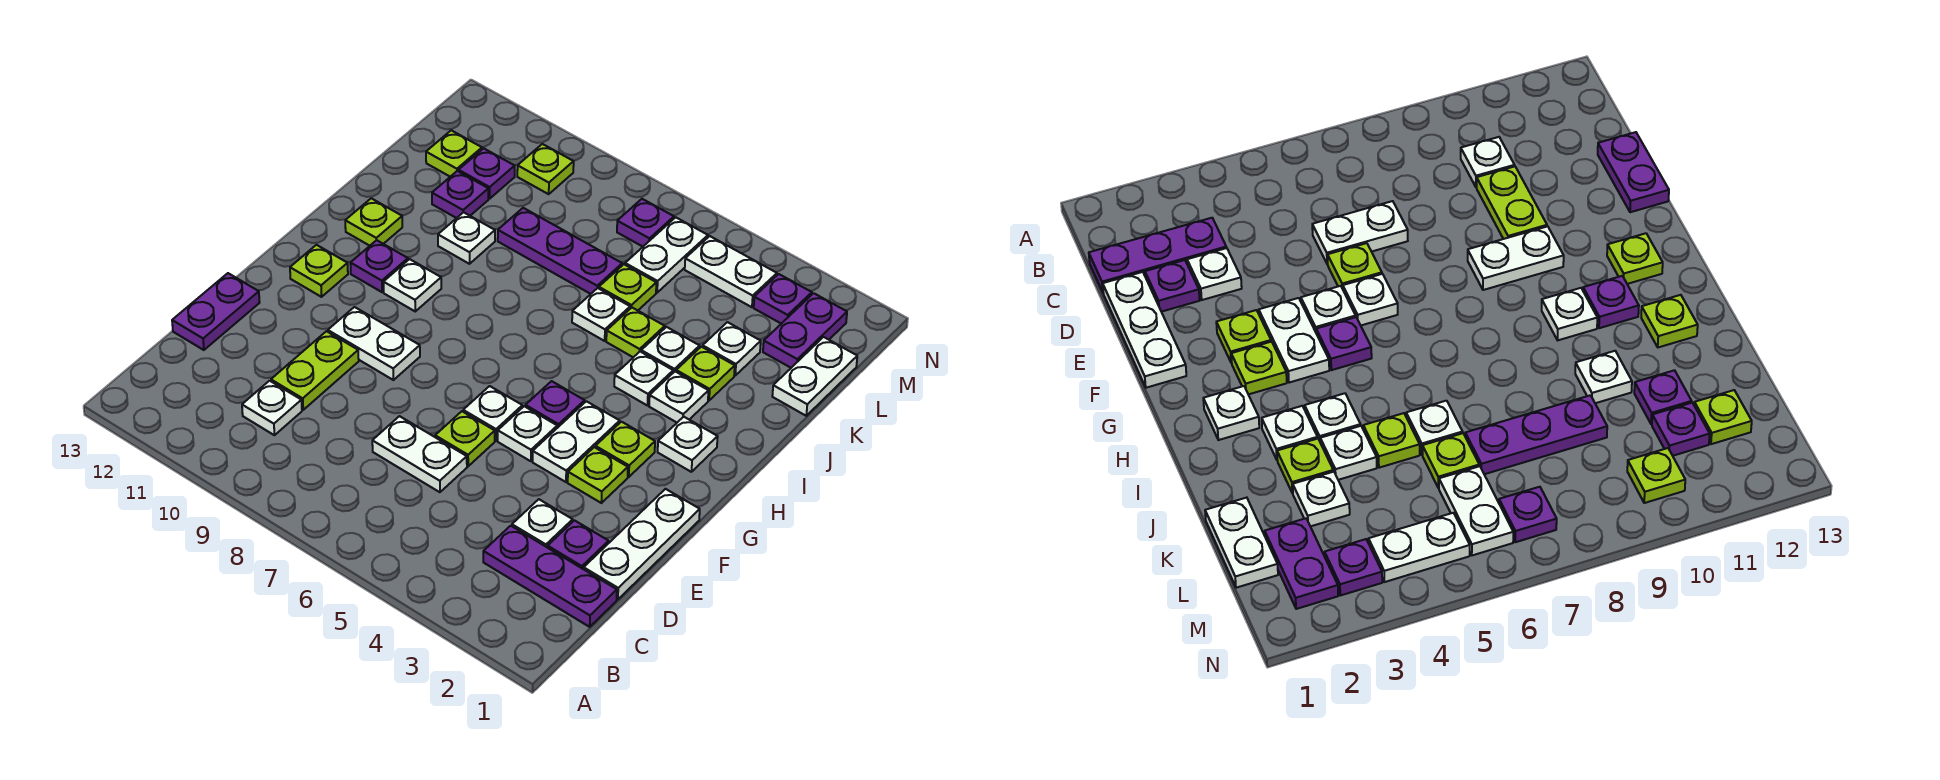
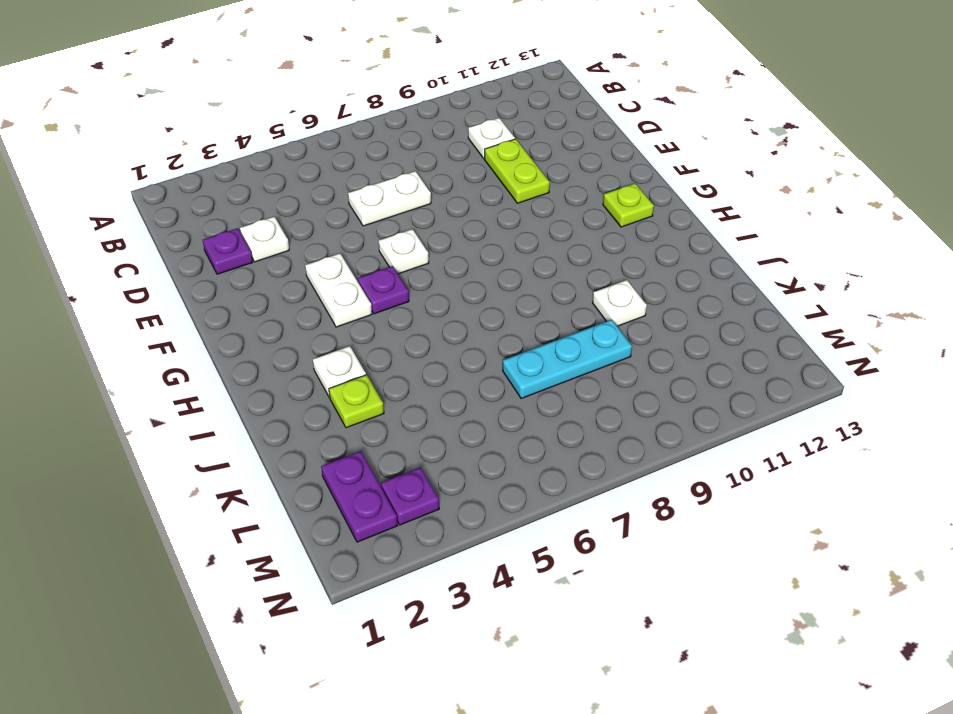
cyan 1x3 plate [503,320,632,399] -> purple 1x3 plate [498,208,622,294]
none -> purple 1x3 plate [483,526,617,627]
none -> white 1x3 plate [584,489,700,599]
none -> purple 1x2 plate [172,273,260,350]
none -> lime 1x1 plate [435,411,495,466]

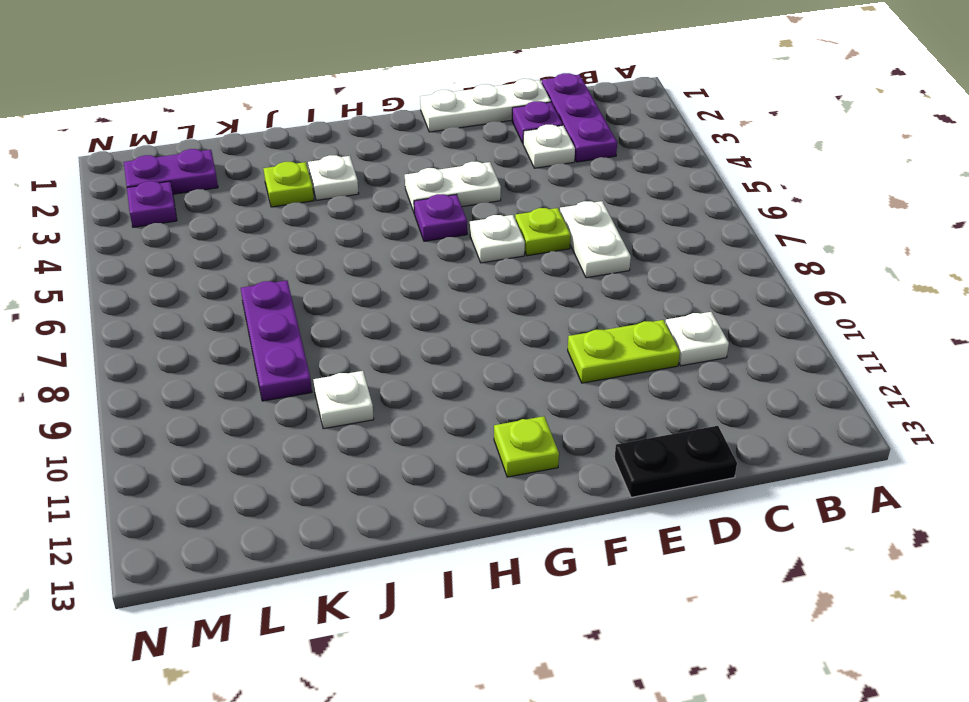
black 1x2 plate [615,426,737,497] -> purple 1x2 plate [172,273,260,350]
none -> lime 1x1 plate [568,447,628,503]
none -> white 1x1 plate [498,406,557,461]
none -> white 1x2 plate [328,307,420,380]
none -> lime 1x1 plate [595,422,655,477]

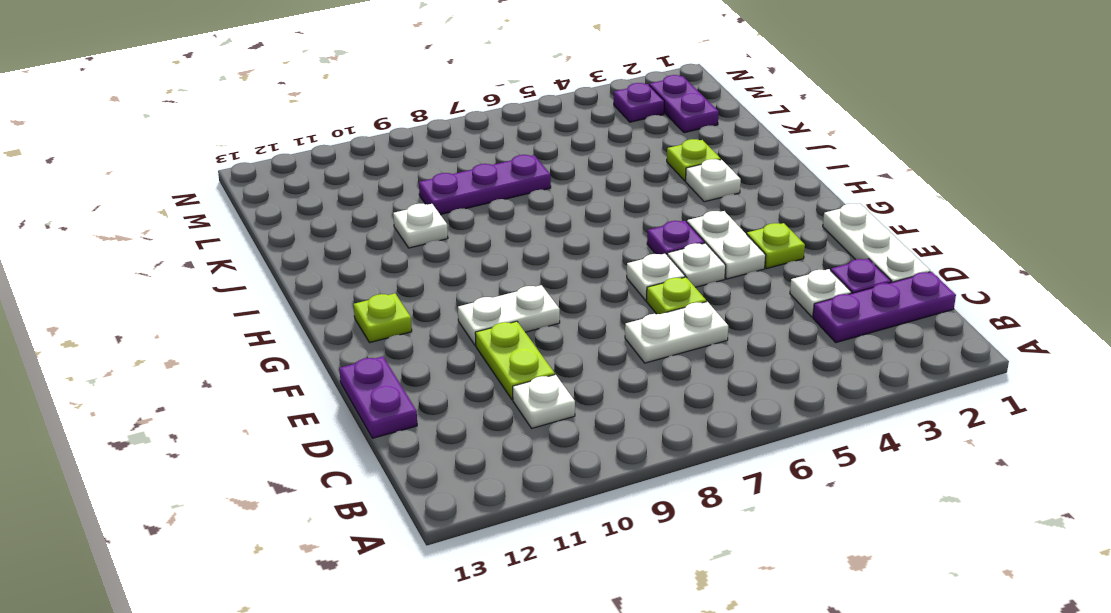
none -> lime 1x1 plate [595,422,655,477]
none -> white 1x1 plate [658,417,718,472]
none -> white 1x1 plate [383,259,441,311]
none -> purple 1x1 plate [350,240,408,292]

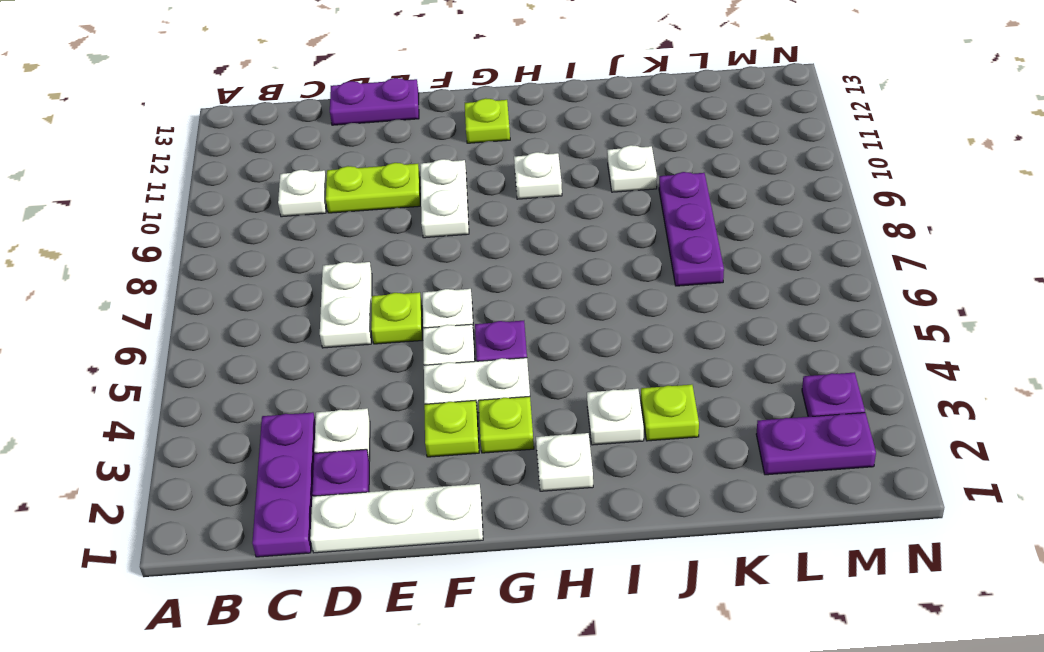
none -> purple 1x1 plate [350,240,408,292]
none -> white 1x1 plate [614,352,673,405]
none -> lime 1x1 plate [345,198,402,246]
none -> white 1x1 plate [641,327,700,373]

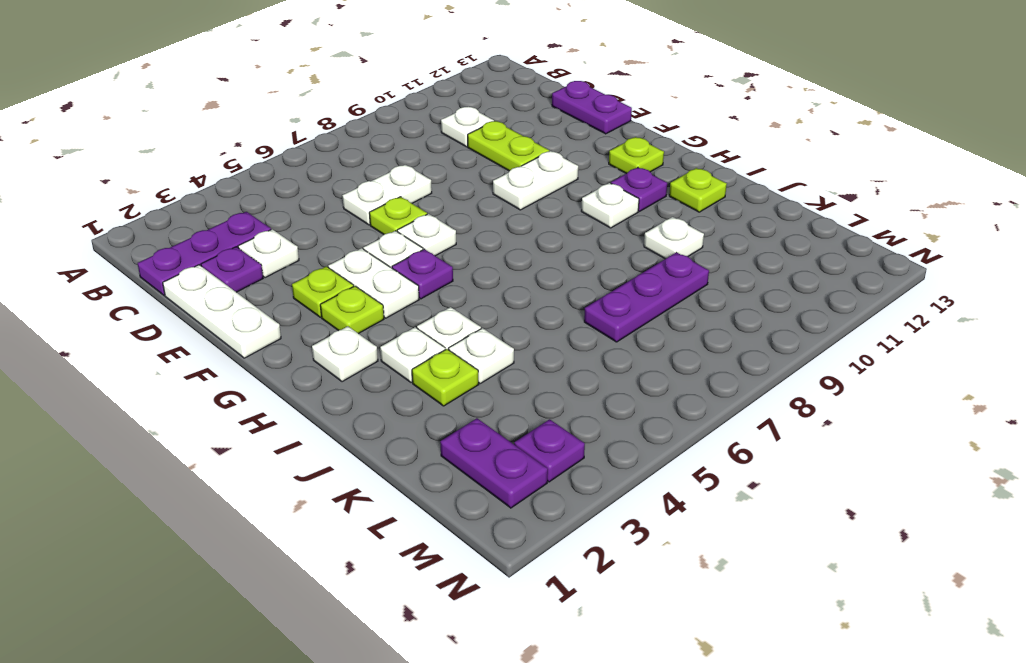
none -> lime 1x1 plate [606,308,665,357]
none -> white 1x1 plate [572,288,630,341]
none -> white 1x2 plate [772,337,857,416]
none -> white 1x1 plate [703,322,761,375]

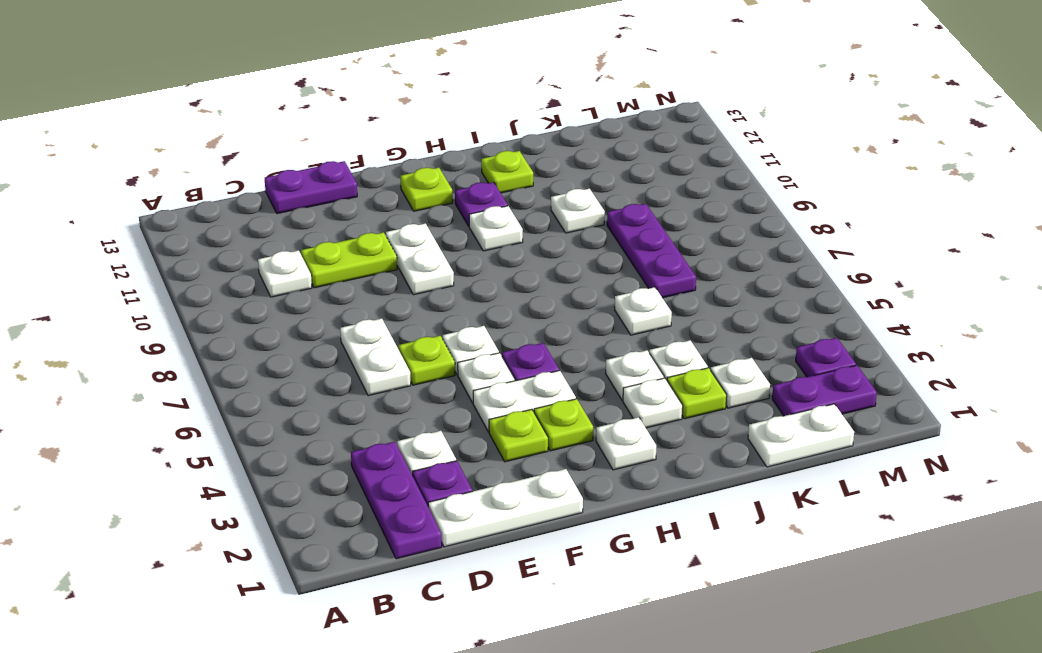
none -> lime 1x1 plate [606,308,665,357]
none -> lime 1x1 plate [599,264,656,310]
none -> purple 1x1 plate [432,171,488,218]
none -> white 1x2 plate [625,217,708,293]

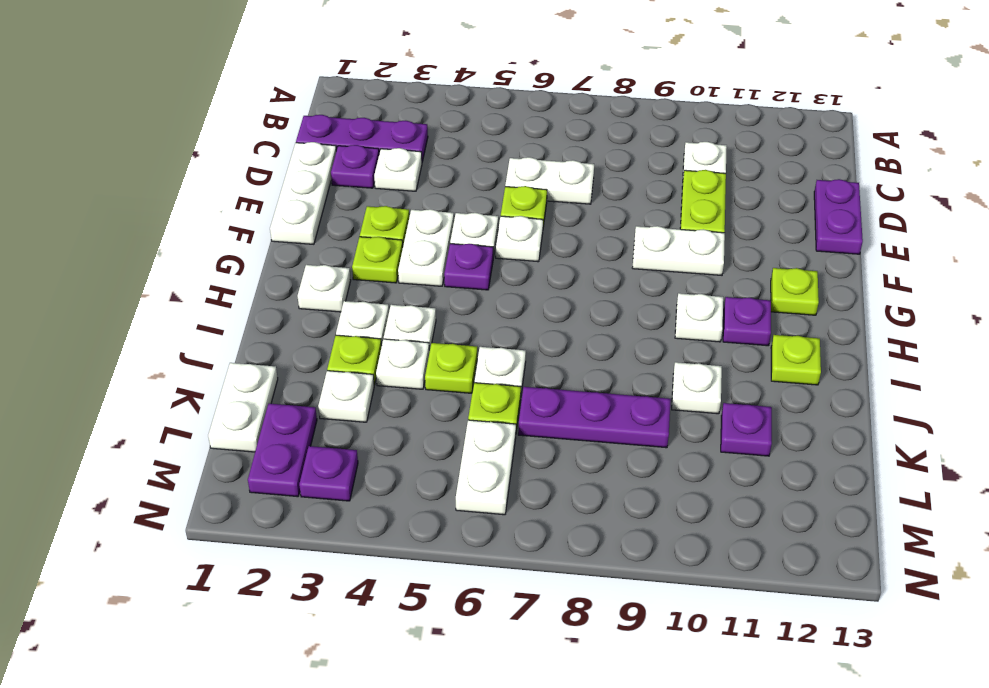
none -> purple 1x1 plate [459,148,515,199]
none -> lime 1x1 plate [426,130,482,177]
none -> white 1x2 plate [685,236,777,307]
none -> purple 1x1 plate [617,199,674,247]

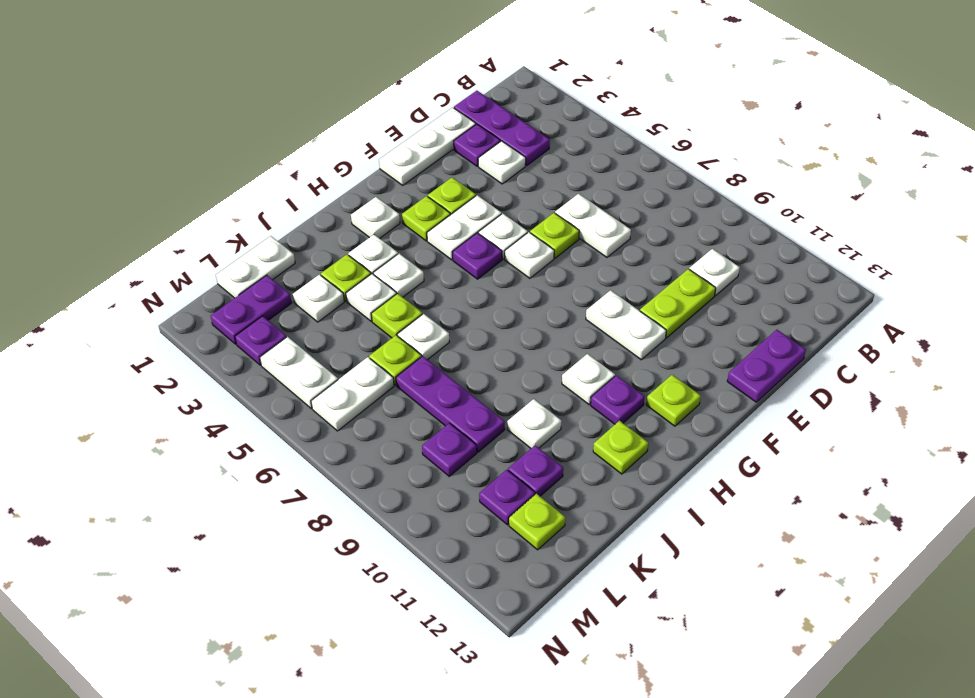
purple 1x1 plate [422,423,477,476] -> purple 1x1 plate moved to [617,199,674,247]
none -> lime 1x1 plate [517,144,574,194]

